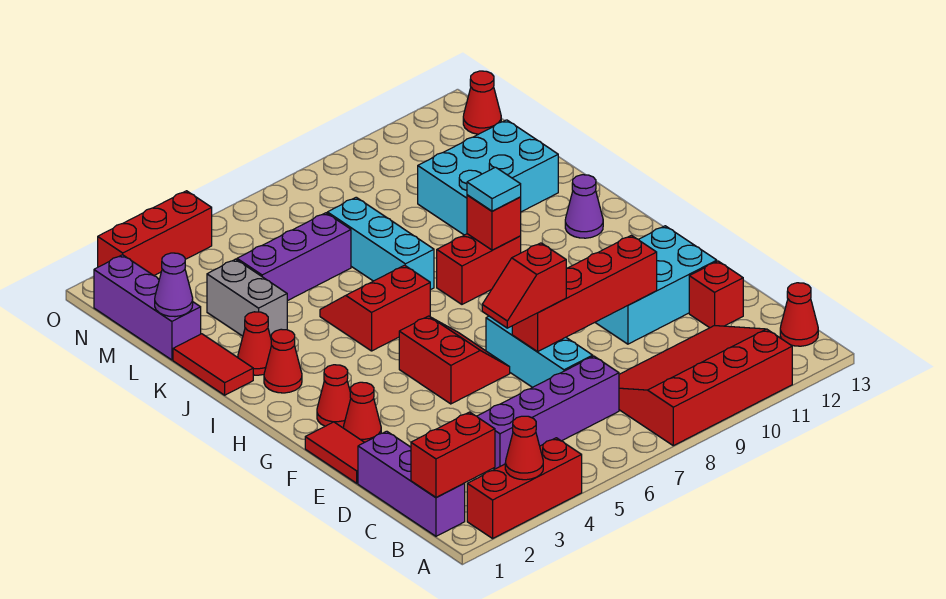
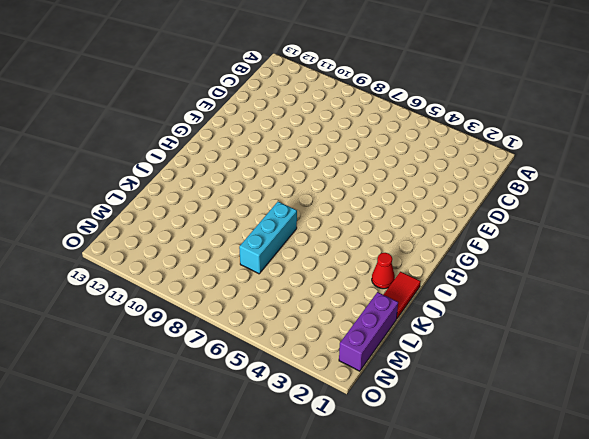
none -> red 1x3 brick [467,438,582,538]
none -> red 3x4 slope [619,326,792,446]
none -> purple 1x3 brick [358,431,465,536]
none -> red 1x1 cone [780,283,818,346]

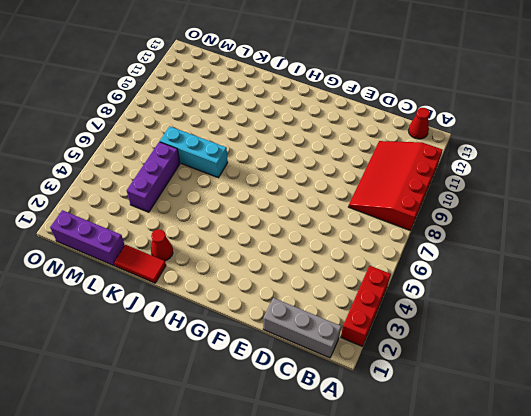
grey 1x3 brick [263,298,341,358] -> purple 1x3 brick [358,431,465,536]
none -> purple 1x4 brick [477,356,619,469]
none -> cyan 1x3 brick [486,316,593,387]
none -> red 1x1 brick [689,261,743,328]
none -> red 1x2 tile [305,422,364,483]

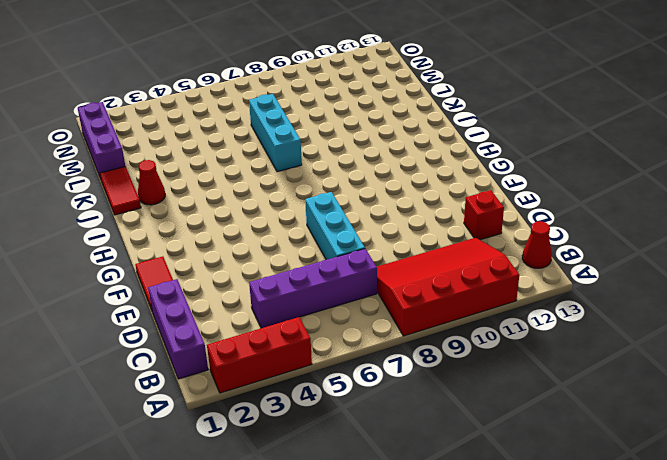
none -> cyan 2x3 brick [595,226,717,344]
none -> red 1x1 cone [343,382,381,442]
none -> red 2x2 slope [399,316,510,404]
none -> red 1x1 cone [317,365,351,428]

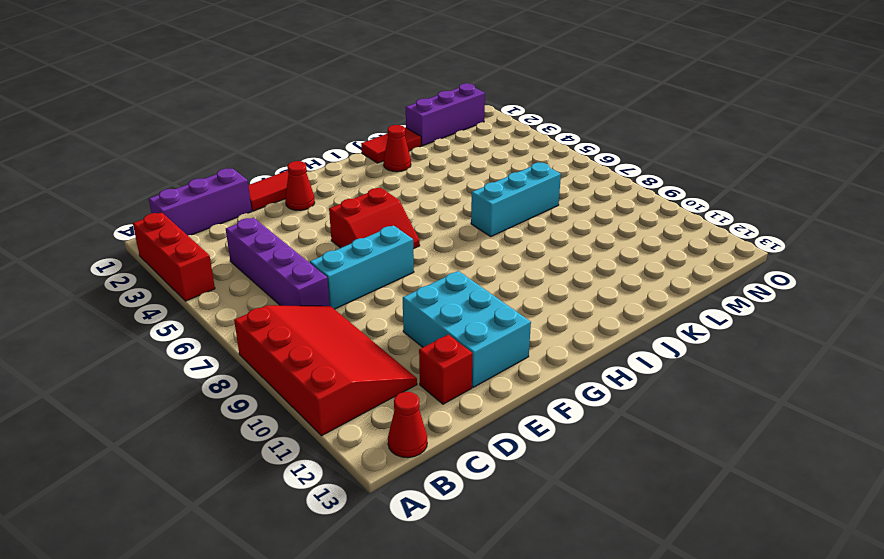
none -> red 1x1 cone [317,365,351,428]
none -> red 1x1 cone [264,329,302,393]
none -> red 2x2 slope [320,265,430,351]
none -> red 1x2 brick [437,234,521,304]

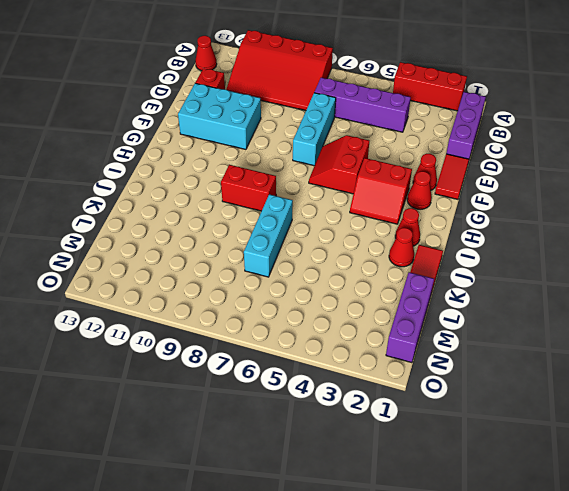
red 2x2 slope [350,158,412,224] -> red 2x2 slope moved to [320,265,430,351]
none -> purple 1x1 cone [565,175,603,238]
none -> grey 1x2 brick [207,259,287,337]
none -> cyan 2x3 brick [418,120,558,235]
none -> purple 1x3 brick [237,213,351,301]

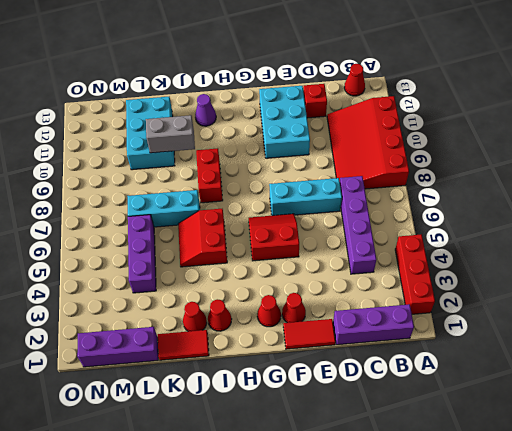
grey 1x2 brick [146,115,195,153] -> grey 1x2 brick moved to [207,259,287,337]
none -> red 1x1 cone [463,71,501,134]
none -> red 1x3 brick [98,191,212,276]
none -> red 1x1 cone [505,416,543,480]
none -> red 1x2 brick [411,412,495,498]

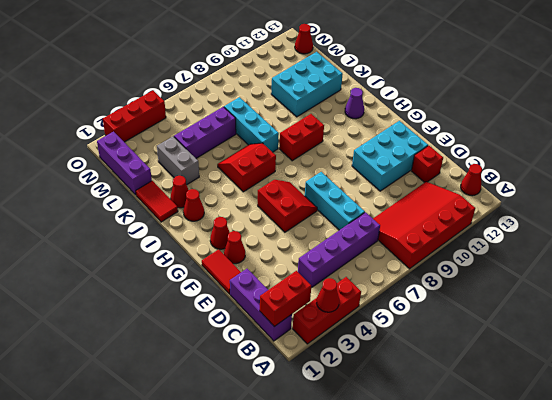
none -> red 1x4 brick [512,235,657,352]
none -> red 1x1 brick [467,195,521,250]
none -> purple 1x1 cone [155,253,193,317]
none -> red 1x2 slope [482,243,566,328]

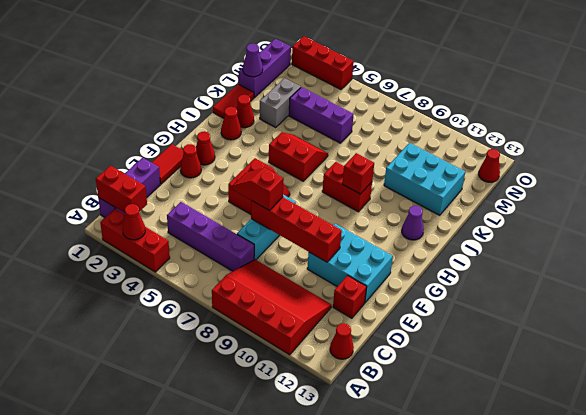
none -> cyan 1x3 brick [327,197,434,290]
none -> cyan 1x1 tile [467,167,521,211]

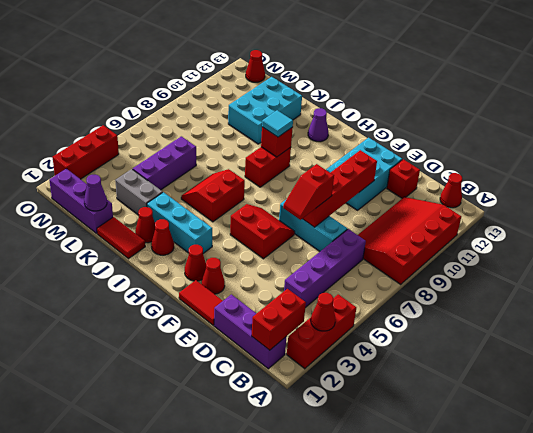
cyan 1x3 brick [147,192,212,253] -> cyan 1x3 brick moved to [327,197,434,290]

